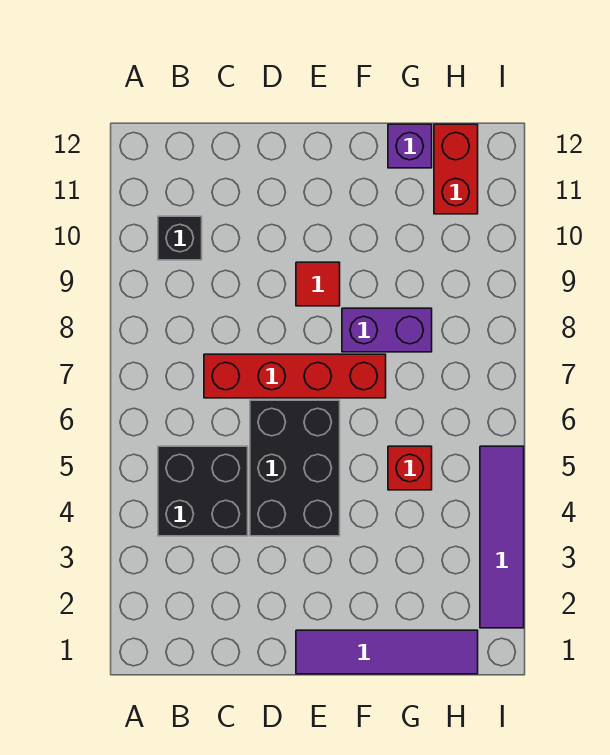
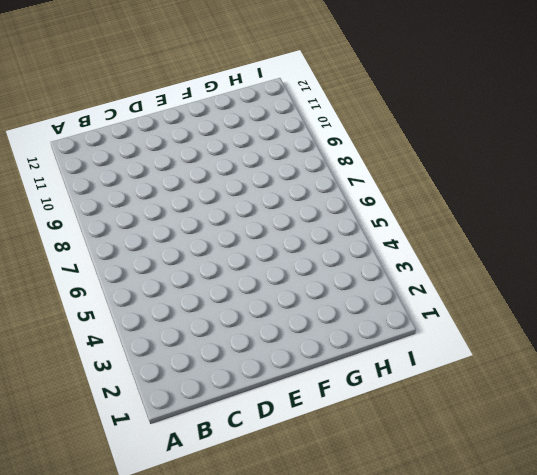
none -> black 2x2 brick [158,446,248,536]
none -> black 1x1 brick [158,216,202,260]

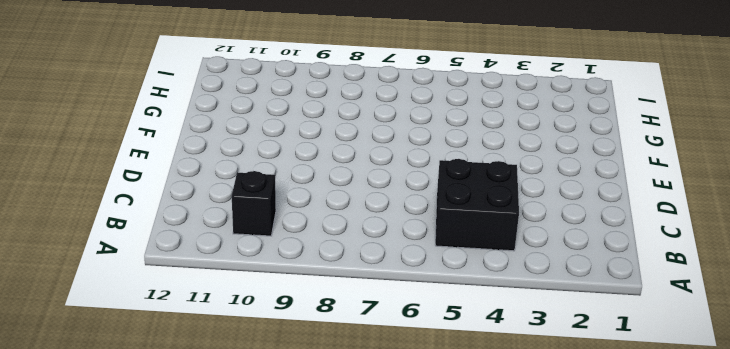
none -> red 1x4 brick [204,354,386,398]
none -> black 2x3 brick [250,400,340,536]

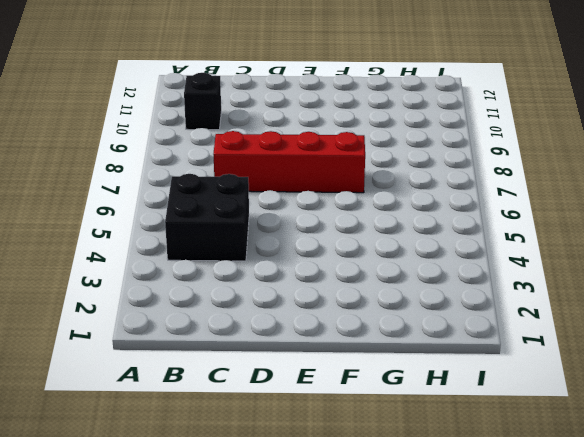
none -> black 2x3 brick [250,400,340,536]
none -> purple 1x4 tile [296,630,478,674]

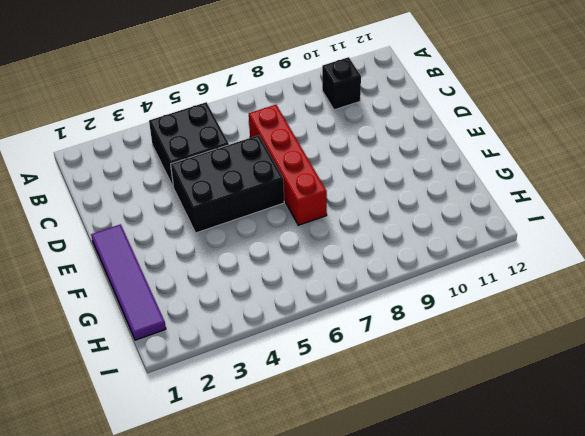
none -> red 1x1 tile [296,262,340,306]
none -> purple 1x2 brick [342,308,432,352]

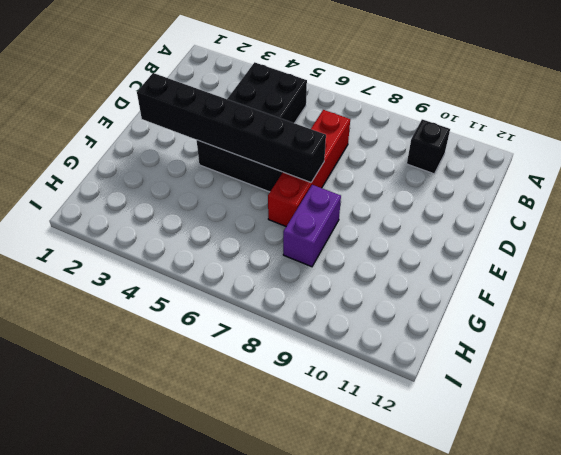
black 1x6 brick [137,73,326,182] -> none
none -> purple 1x4 tile [296,630,478,674]
none -> red 1x1 tile [296,262,340,306]

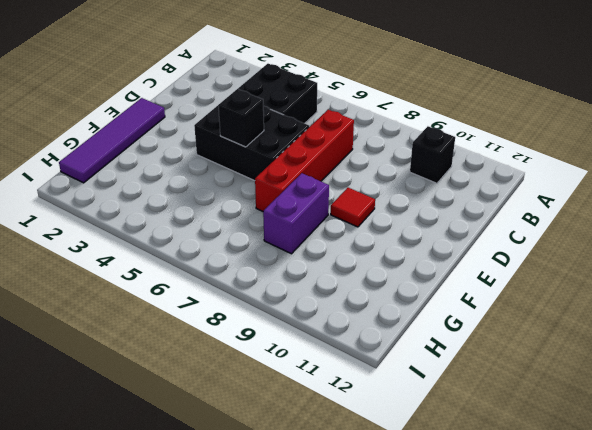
black 1x1 brick [218,89,264,147] -> none
none -> red 1x1 brick [388,446,432,490]
none -> purple 1x1 brick [388,124,432,168]

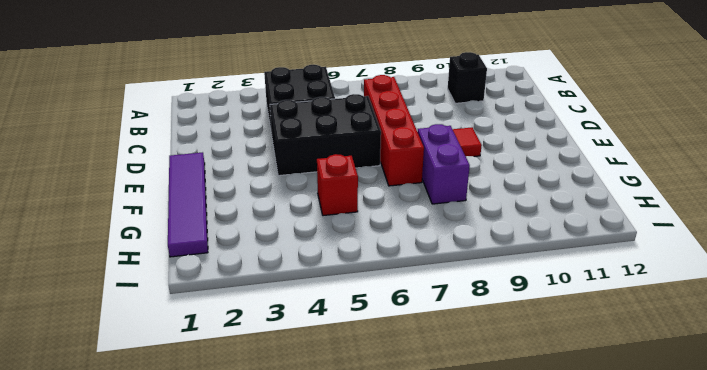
none -> purple 1x1 brick [388,124,432,168]
none -> red 1x2 brick [434,124,478,214]

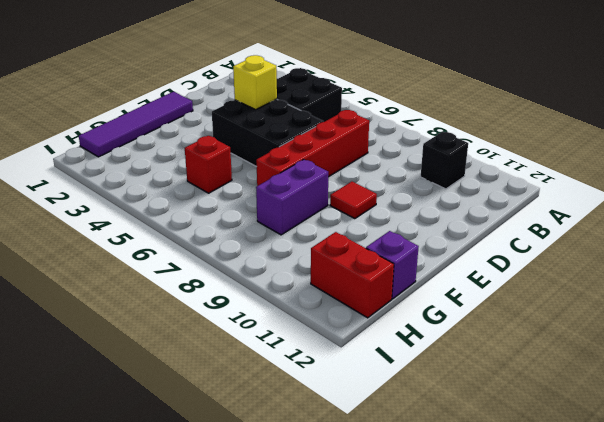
yellow 1x1 brick [233,55,277,110] -> none
none -> purple 1x4 tile [480,446,524,628]

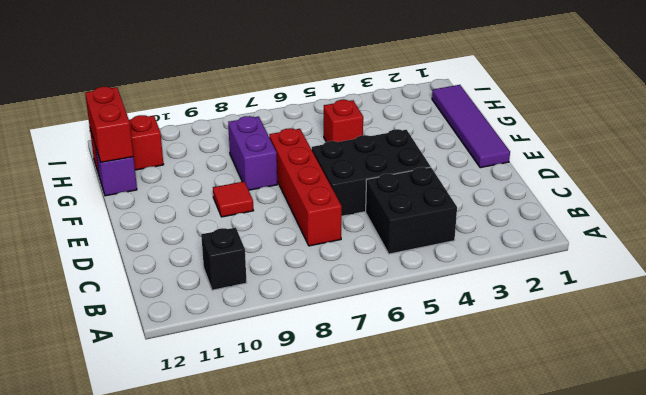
red 1x2 brick [85,87,133,162] -> none
none -> purple 1x4 tile [480,446,524,628]

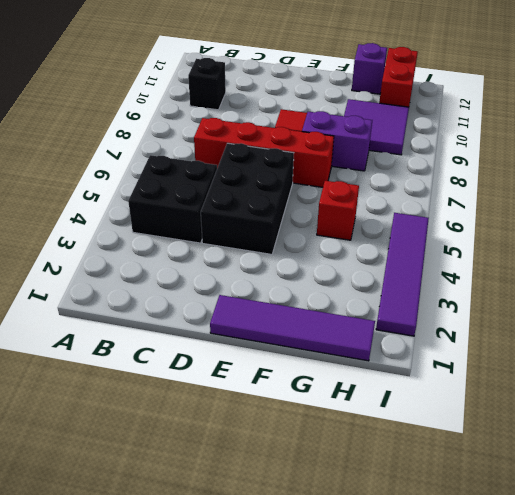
purple 2x2 tile [344,99,409,155] -> none

